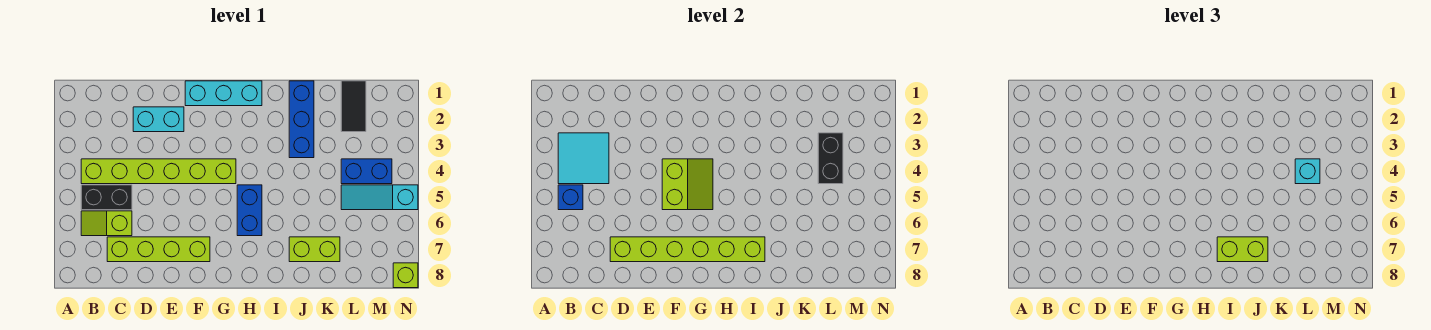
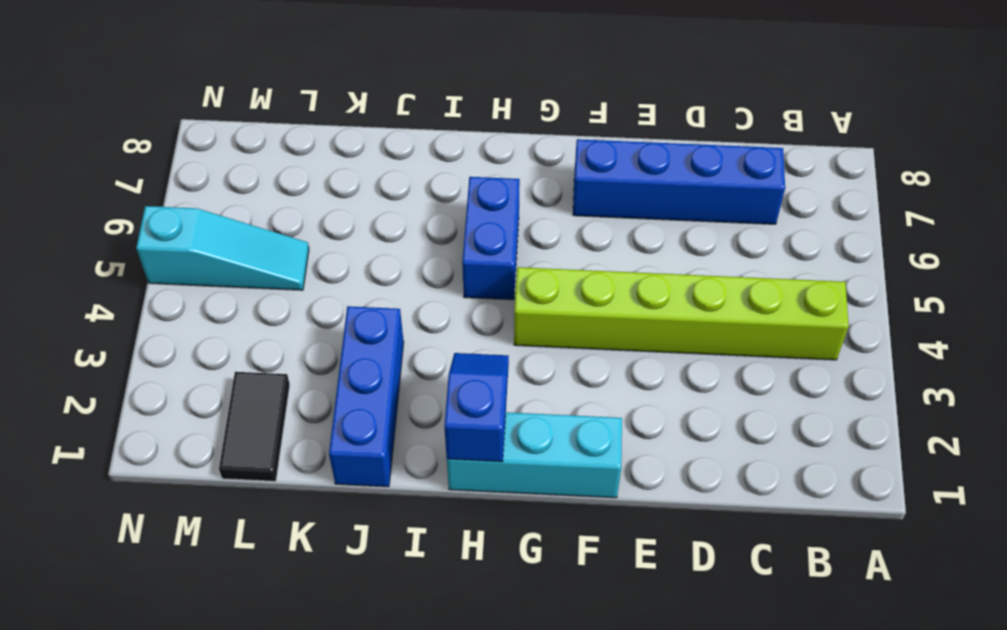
blue 1x4 brick [573,139,785,224] -> lime 1x4 brick [107,237,210,262]
blue 1x2 slope [444,353,509,462] -> none
none -> black 1x2 brick [81,185,132,210]
none -> lime 1x2 slope [81,211,132,236]
none -> cyan 1x2 brick [133,107,184,132]

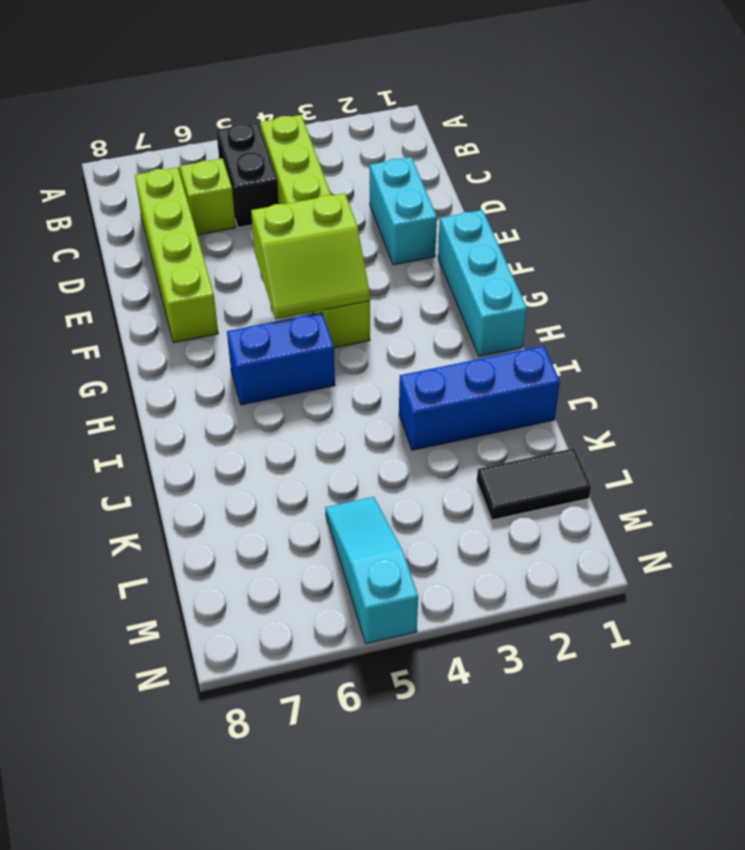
none -> lime 1x2 brick [289,237,340,262]
none -> blue 1x2 brick [341,159,392,184]
none -> lime 1x1 brick [393,263,418,288]

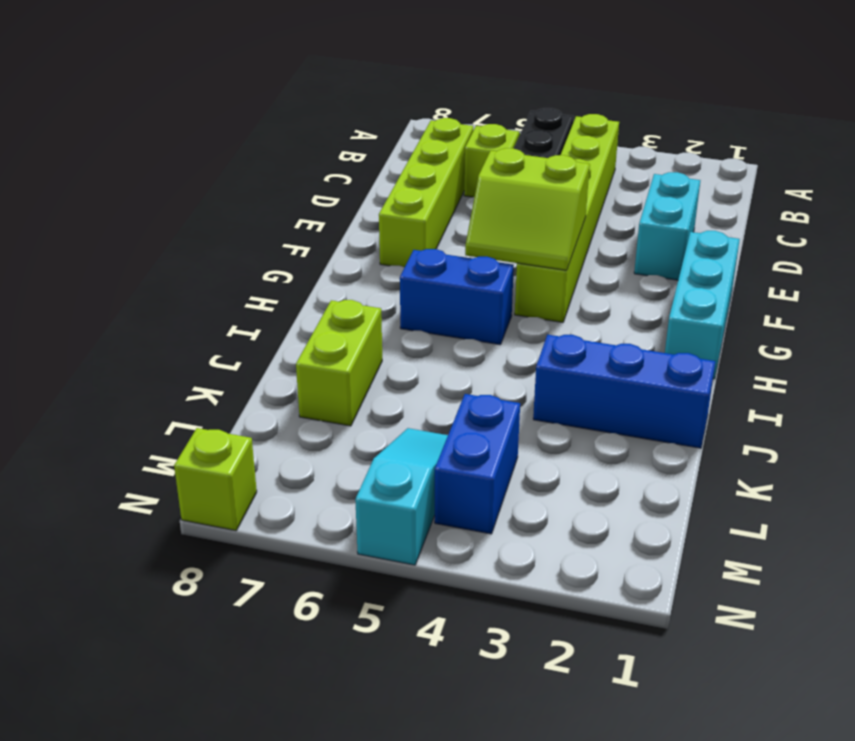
none -> black 1x2 tile [341,81,366,132]
none -> cyan 2x2 tile [558,133,609,184]
none -> blue 1x1 brick [558,185,583,210]

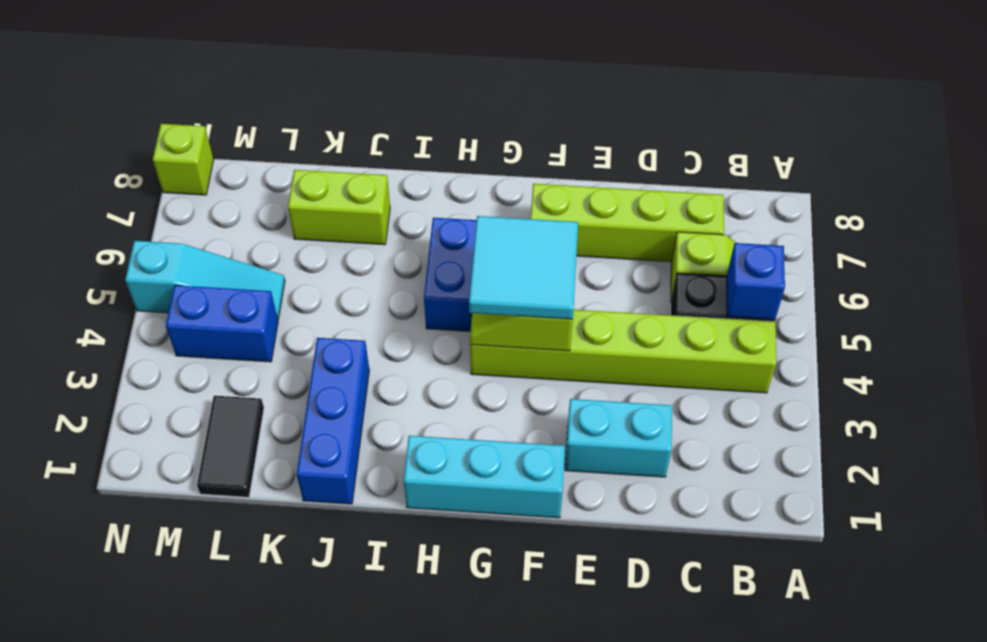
cyan 2x2 tile [469,216,578,319] -> cyan 2x2 tile moved to [558,133,609,184]
none -> lime 1x6 brick [610,237,765,262]
none -> black 1x2 brick [818,133,843,184]
none -> lime 1x2 brick [1217,237,1268,262]

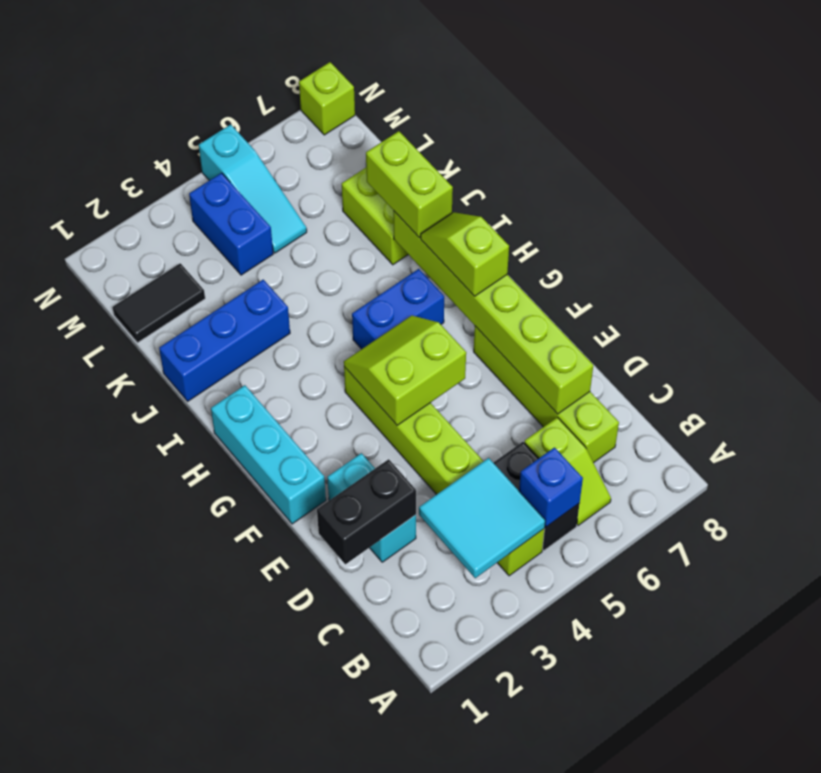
black 1x2 brick [317,459,416,564] -> black 1x2 brick moved to [818,133,843,184]
lime 1x2 slope [421,212,509,296] -> none
none -> cyan 1x1 brick [1295,159,1320,184]

